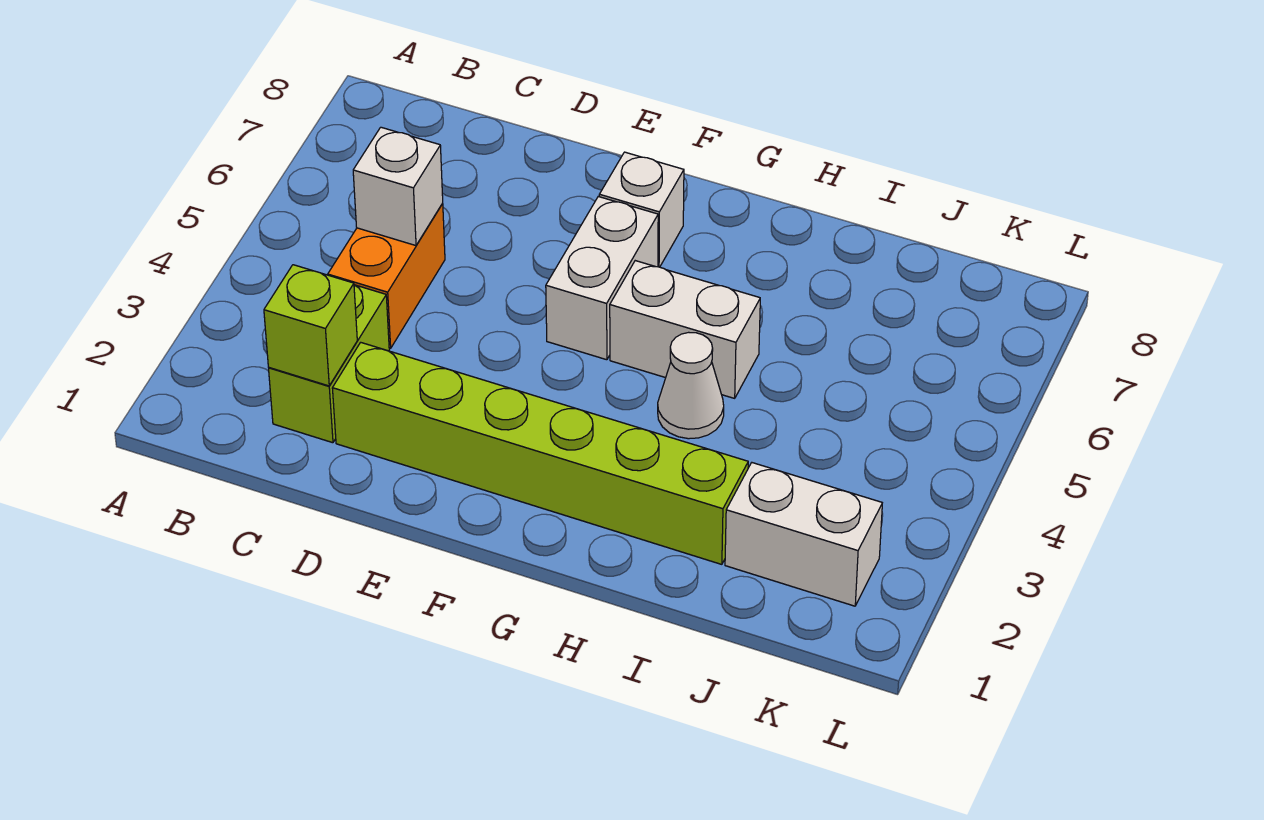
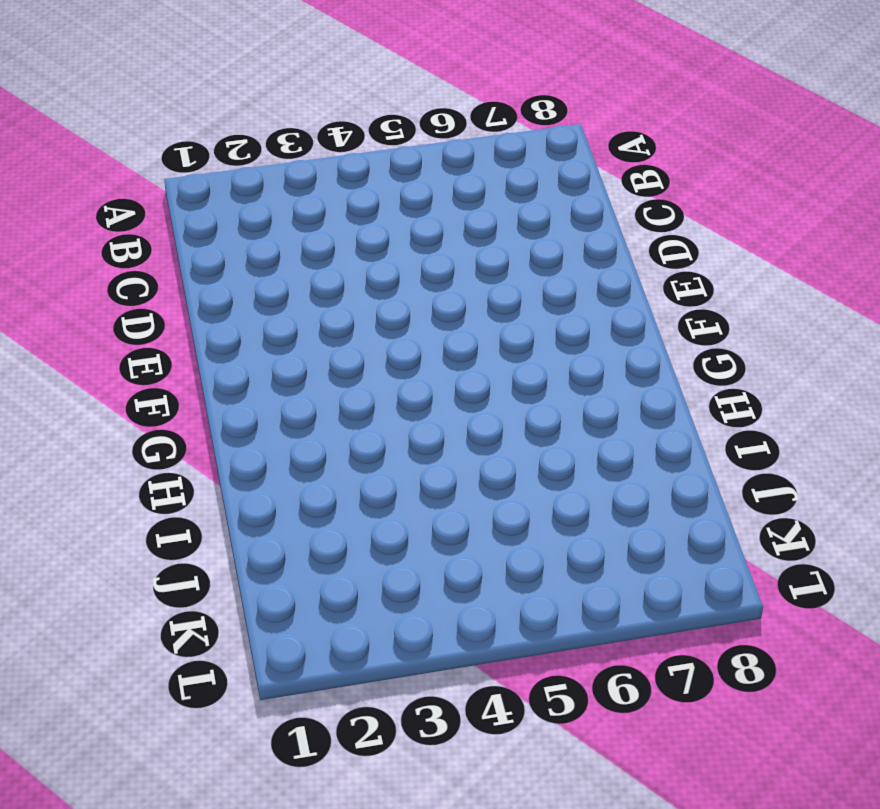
none -> lime 1x2 brick [269,285,389,443]
none -> orange 1x2 brick [328,203,445,348]

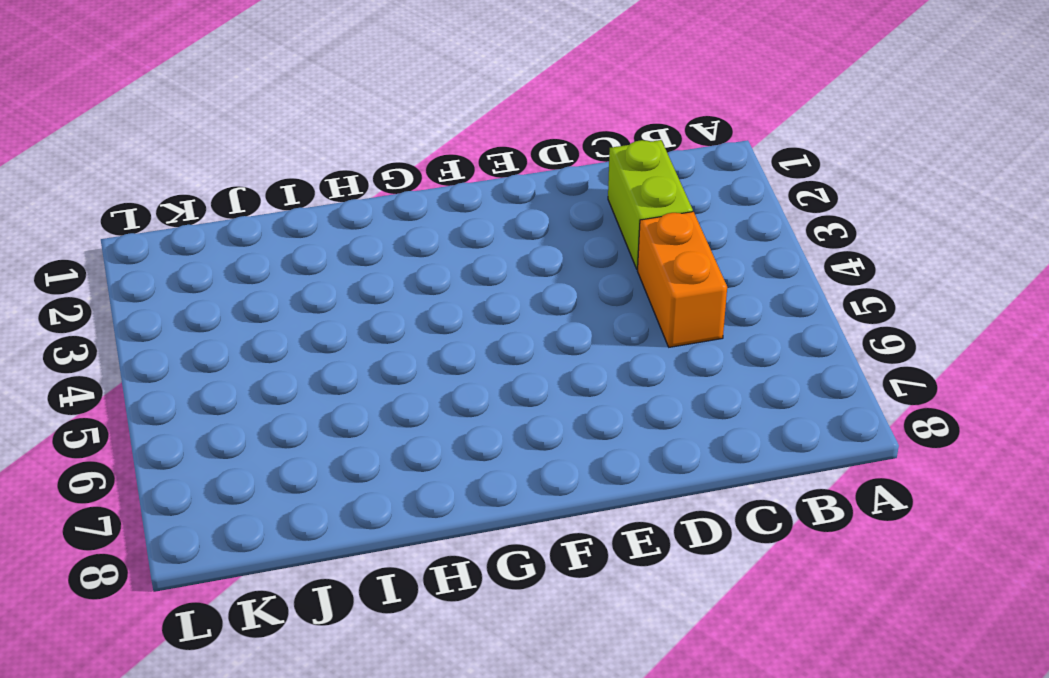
none -> lime 1x6 brick [332,342,748,564]
none -> white 1x2 brick [546,197,658,360]

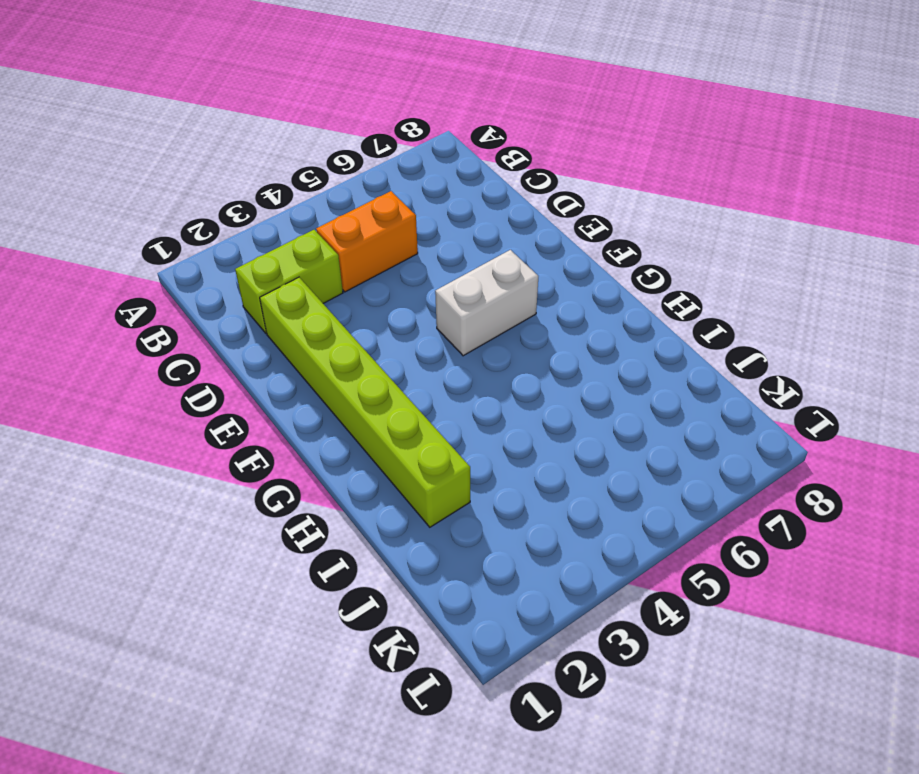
none -> white 1x1 brick [599,152,684,267]
none -> white 1x2 brick [610,261,760,398]

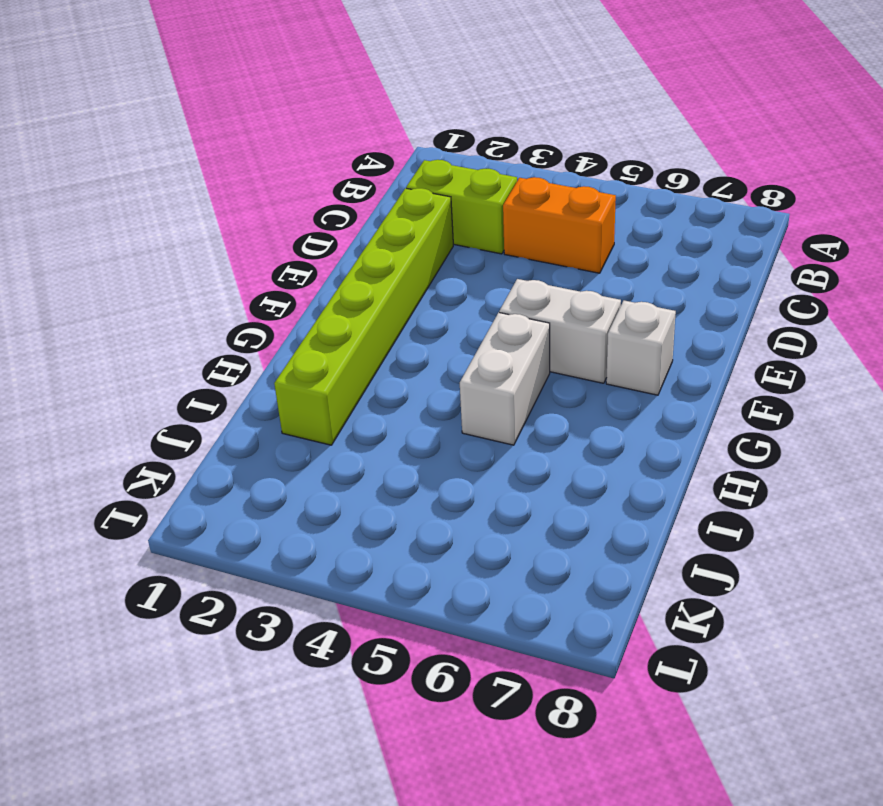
none -> white 1x1 cone [658,332,724,439]
none -> white 1x2 brick [725,463,882,606]

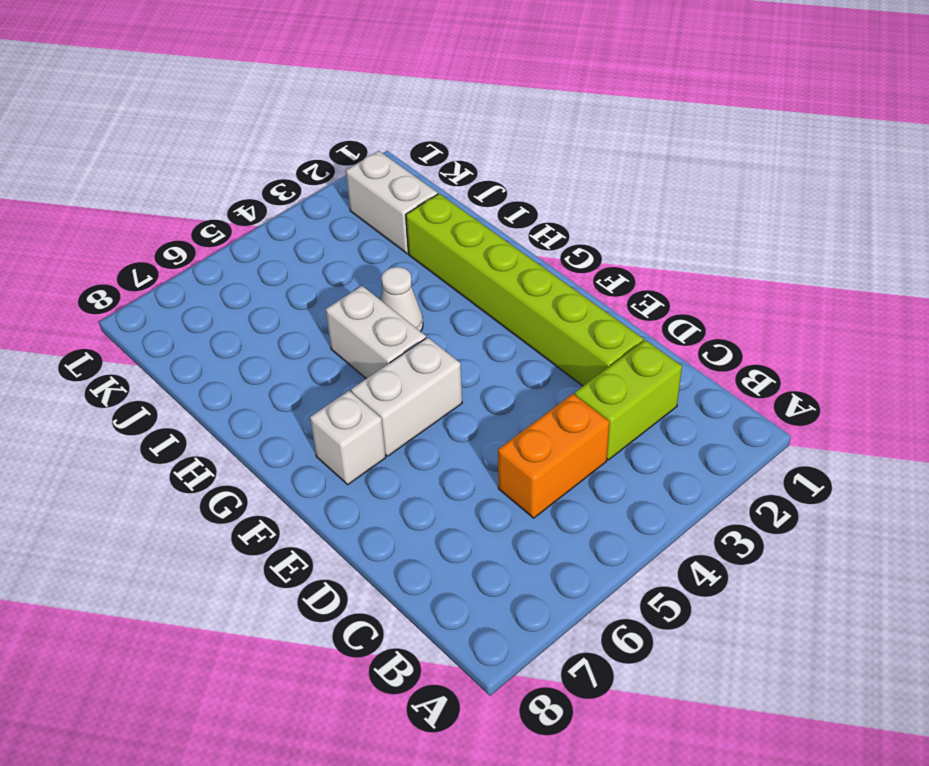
none -> lime 1x1 brick [264,265,357,386]
none -> white 1x1 brick [353,127,443,246]

